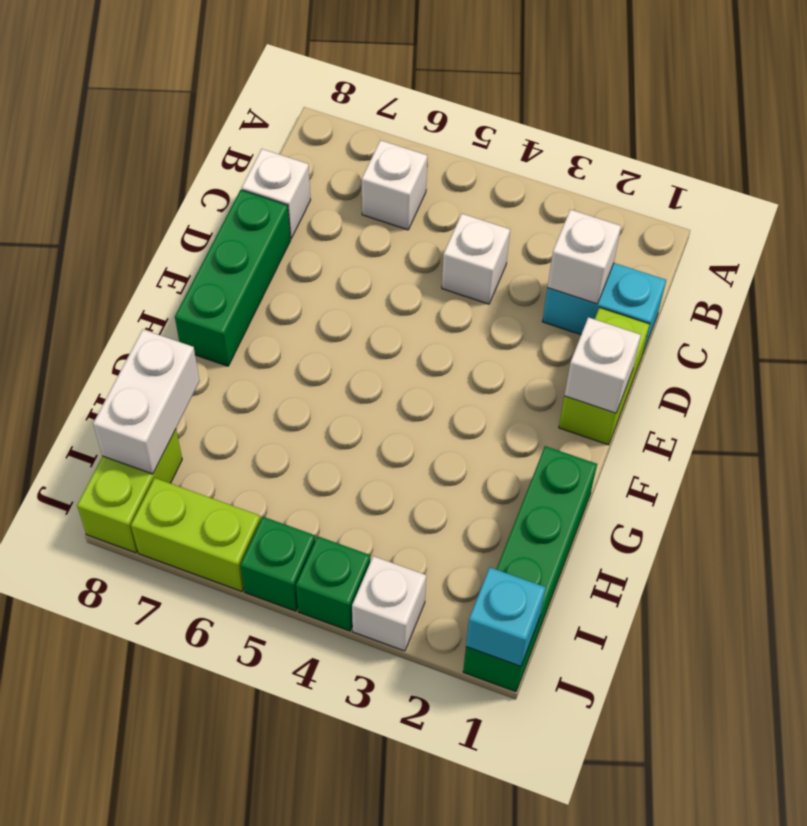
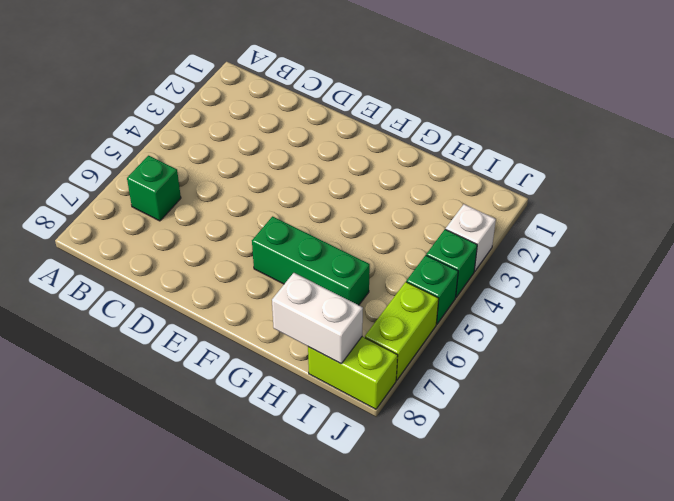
green 1x1 brick [127,156,181,221] -> white 1x1 brick [362,140,427,230]
green 1x3 brick [252,216,370,305] -> green 1x3 brick moved to [175,190,290,366]
none -> cyan 1x2 brick [542,263,666,352]
none -> white 1x1 brick [442,214,510,304]
none -> white 1x1 brick [242,149,311,239]

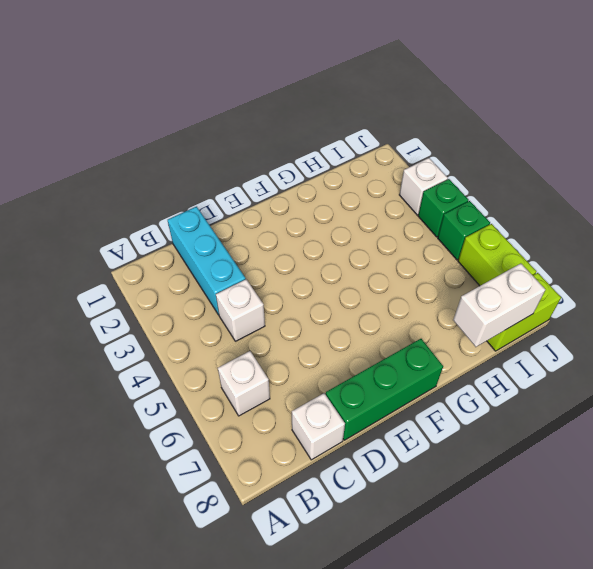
cyan 1x3 brick [168,207,246,315] -> cyan 1x2 brick [542,263,666,352]
none -> lime 1x2 brick [559,308,650,445]
none -> green 1x4 brick [463,446,597,692]
none -> white 1x1 brick [548,210,621,304]

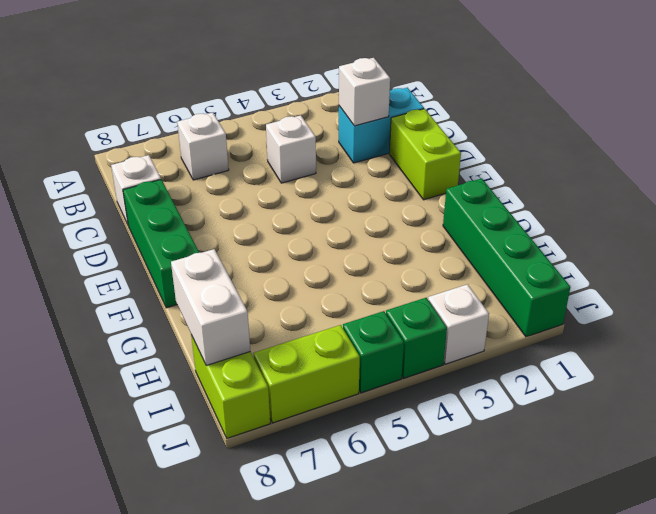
none -> white 1x1 brick [564,317,641,413]
none -> cyan 1x1 brick [466,567,546,666]

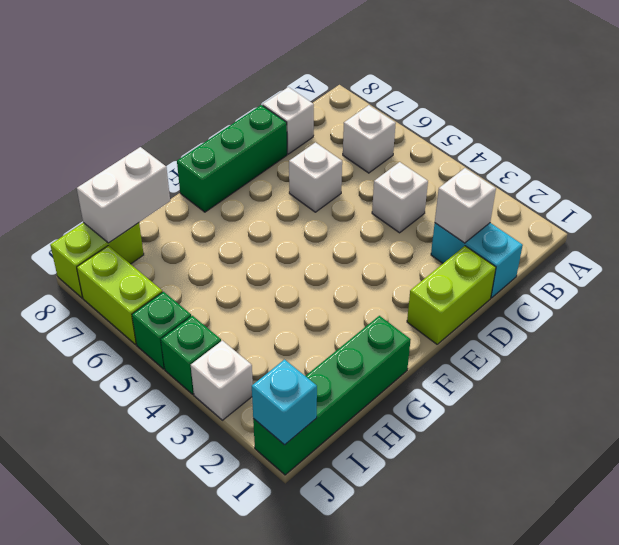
white 1x1 brick [289,142,342,212] -> white 1x1 brick moved to [564,317,641,413]

